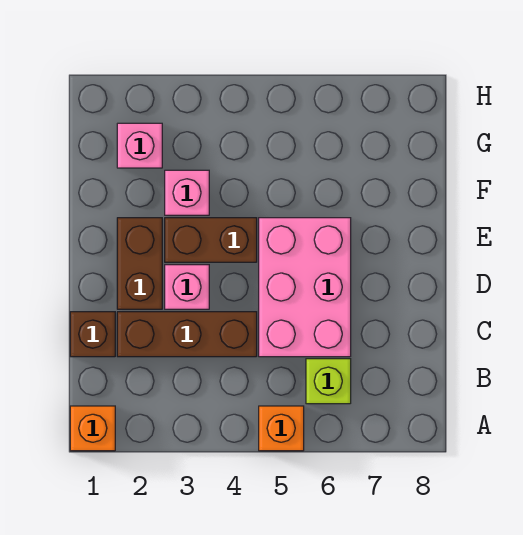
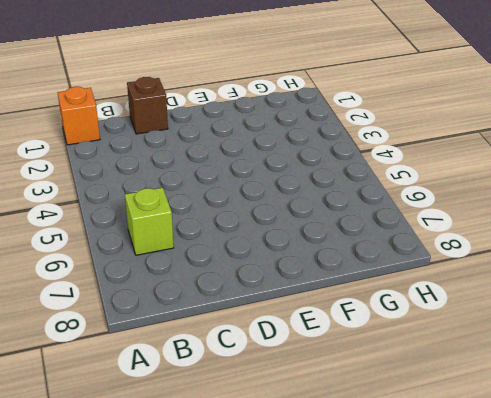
none -> orange 1x1 brick [259,406,304,451]
none -> brown 1x3 brick [117,312,257,357]

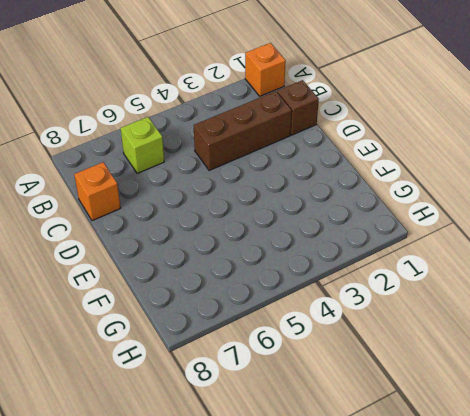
orange 1x1 brick [74,162,121,221] -> orange 1x1 brick moved to [259,406,304,451]
none -> pink 2x3 brick [259,218,351,357]
none -> brown 1x2 brick [117,218,162,309]

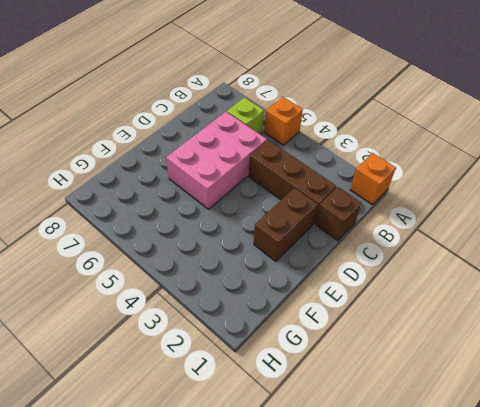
none -> pink 1x1 brick [165,265,209,309]
none -> brown 1x2 brick [165,218,257,262]

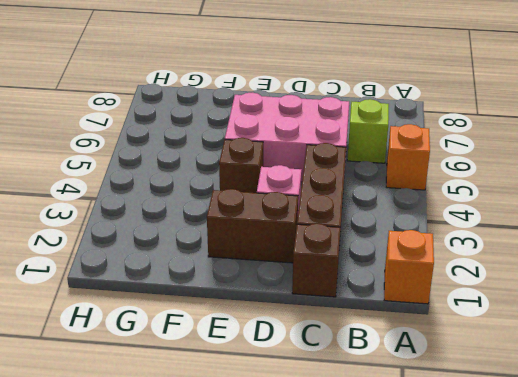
brown 1x1 brick [219,138,263,193] -> brown 1x2 brick [165,218,257,262]
none -> pink 1x1 brick [165,170,209,215]
none -> pink 1x1 brick [117,123,162,168]

